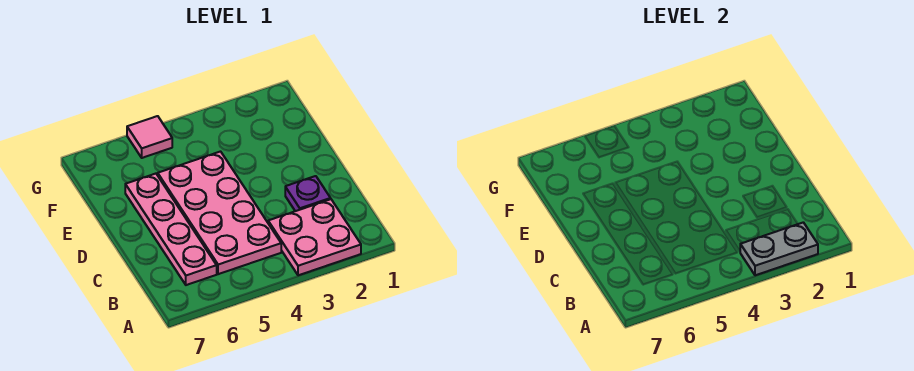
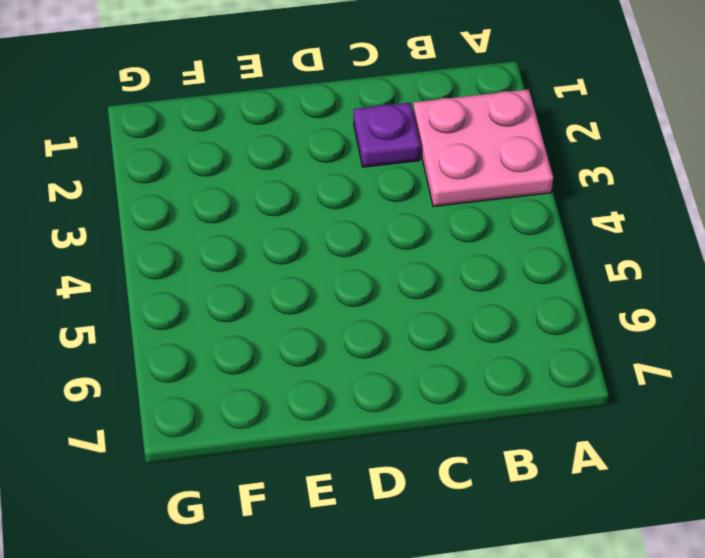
none -> pink 2x4 plate [158,152,281,274]
none -> pink 1x4 plate [125,174,217,285]

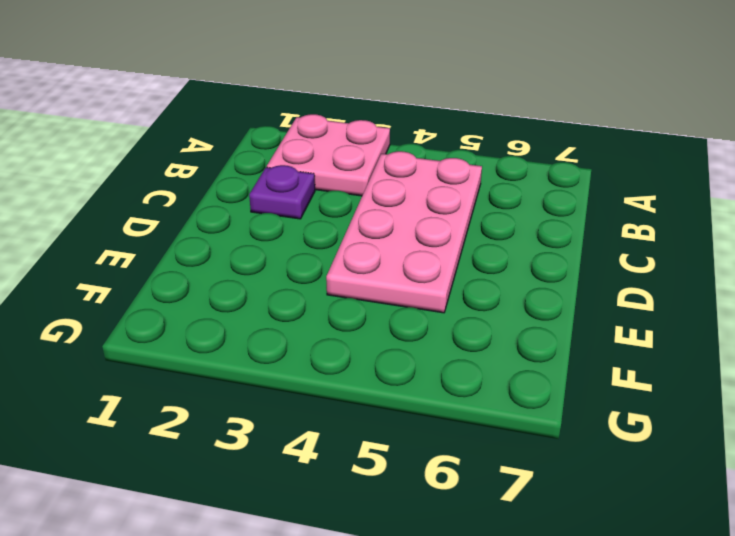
none -> pink 1x4 plate [125,174,217,285]
none -> pink 1x1 tile [127,116,172,158]

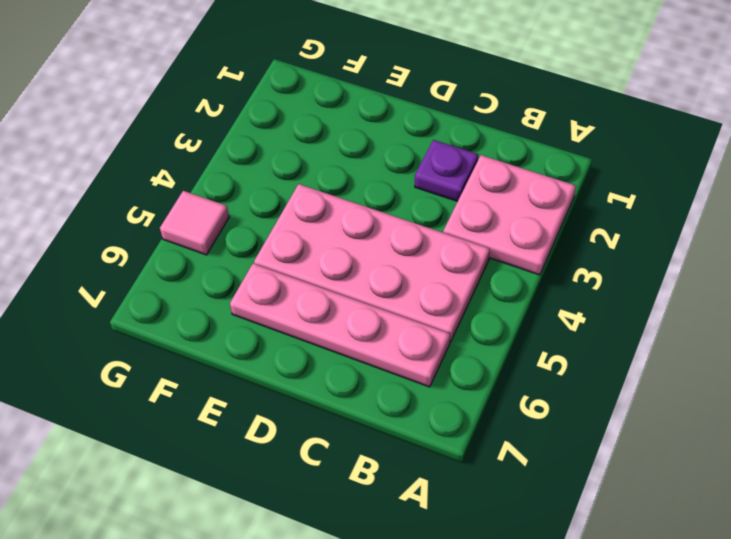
none -> grey 1x2 plate [740,222,818,275]

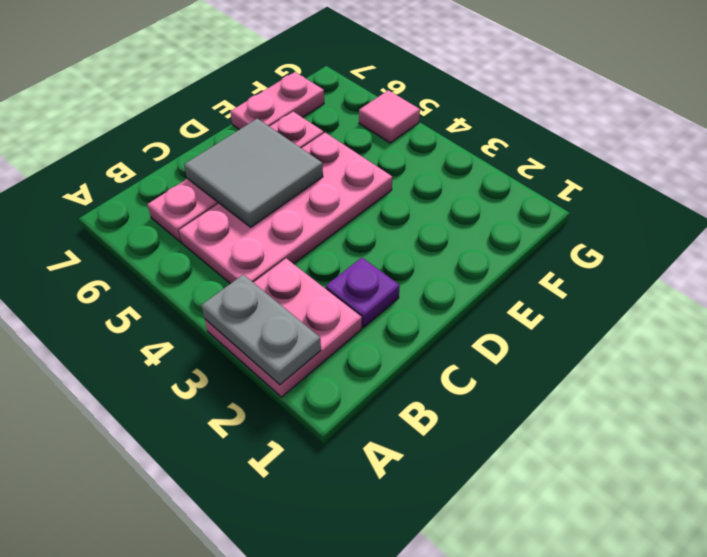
grey 2x2 tile [184,118,323,227] -> none
pink 1x2 plate [230,72,324,130] -> none

